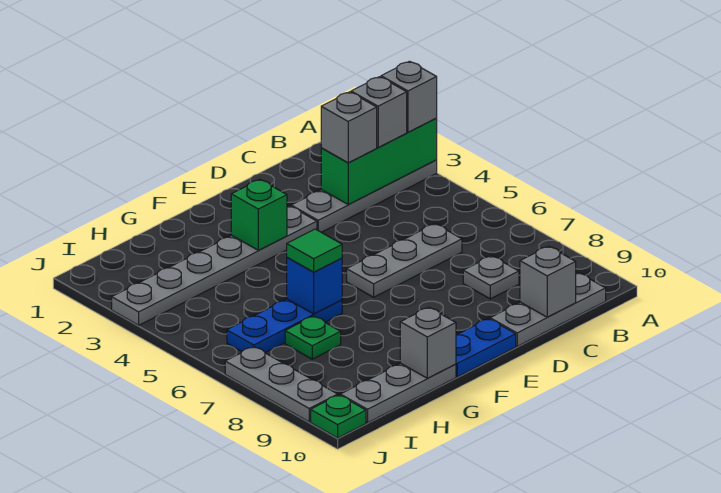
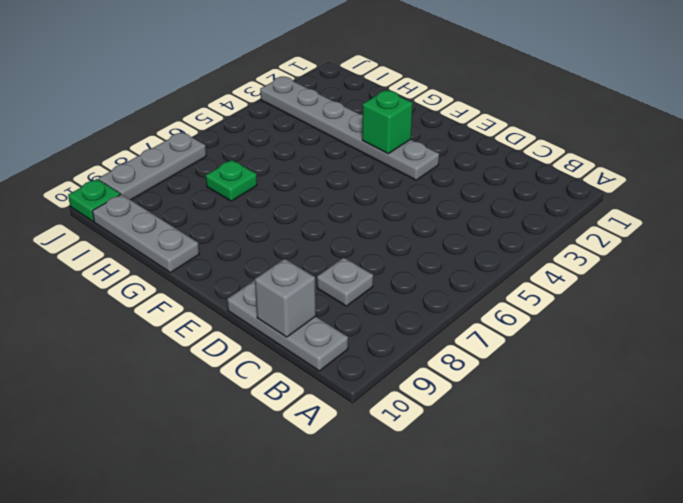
none -> grey 1x4 plate [291,160,437,232]
none -> grey 1x3 plate [347,224,462,297]
none -> blue 1x2 plate [456,319,516,377]

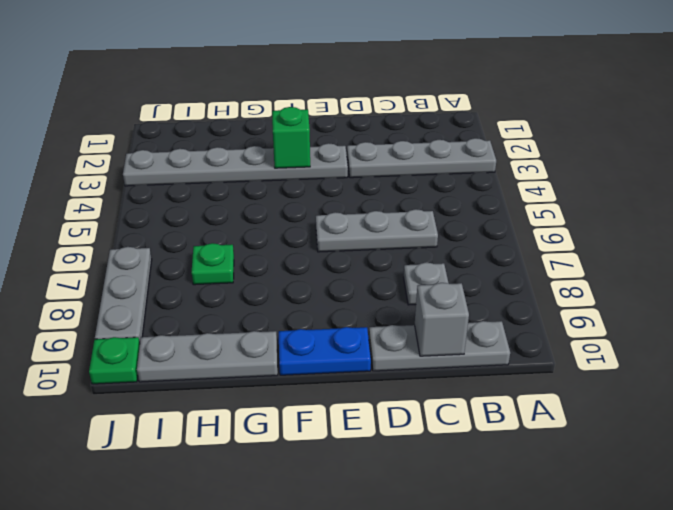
none -> blue 1x3 plate [227,299,342,353]
none -> green 1x3 brick [321,118,437,204]
none -> blue 1x1 brick [287,257,342,314]

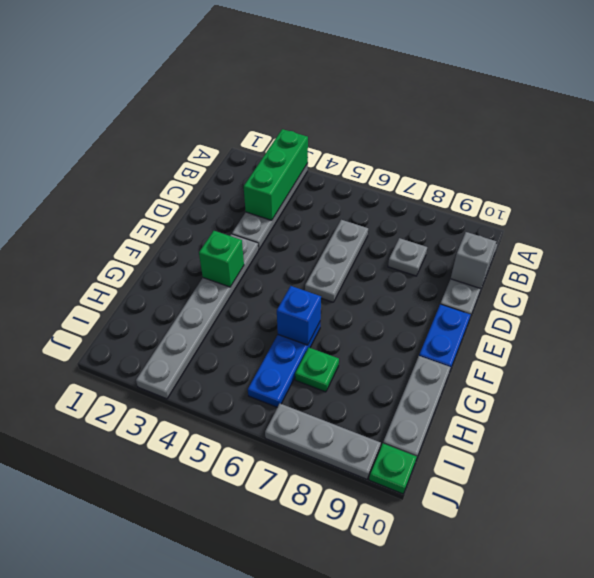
none -> grey 1x1 brick [400,307,456,378]
none -> grey 1x1 brick [381,61,437,132]
none -> grey 1x1 brick [351,77,407,148]

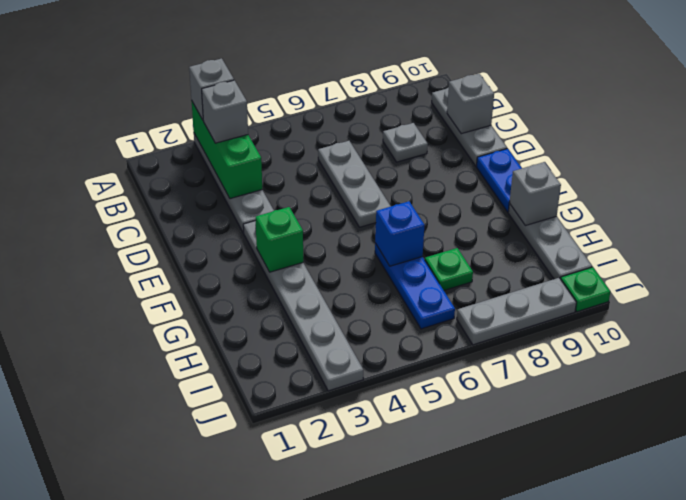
none -> grey 1x1 brick [321,92,377,163]
none -> green 1x1 tile [287,229,342,272]

